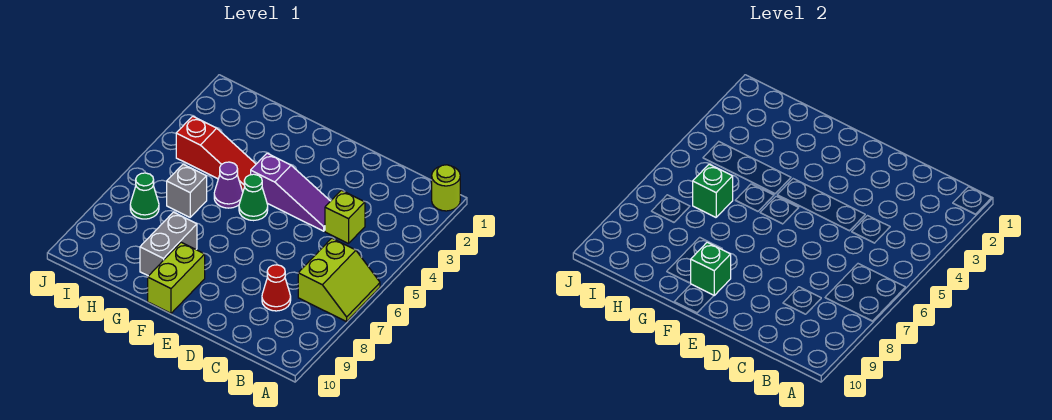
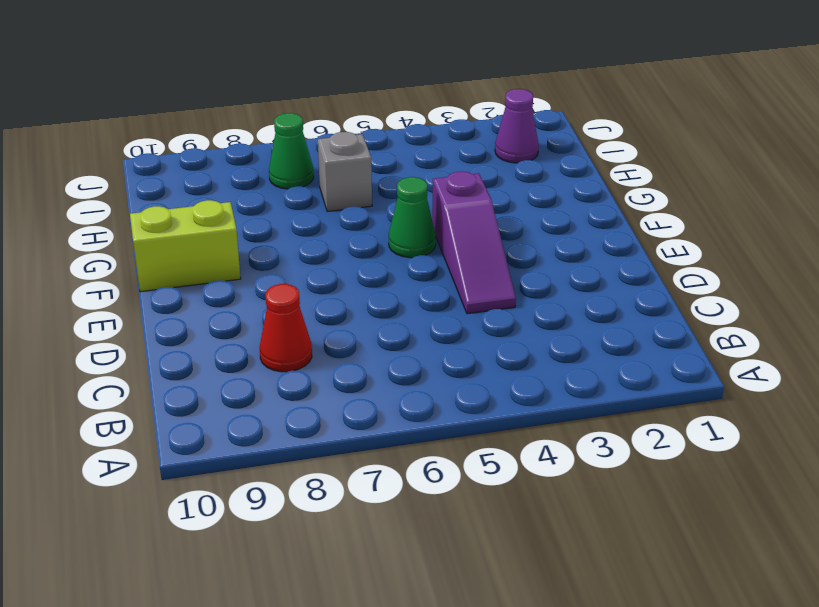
purple 1x1 cone [495,89,539,163] -> purple 1x1 cone moved to [214,162,243,208]
none -> lime 1x1 round brick [432,165,460,211]
none -> lime 2x2 slope [298,238,380,322]
none -> lime 1x1 brick [325,190,365,244]

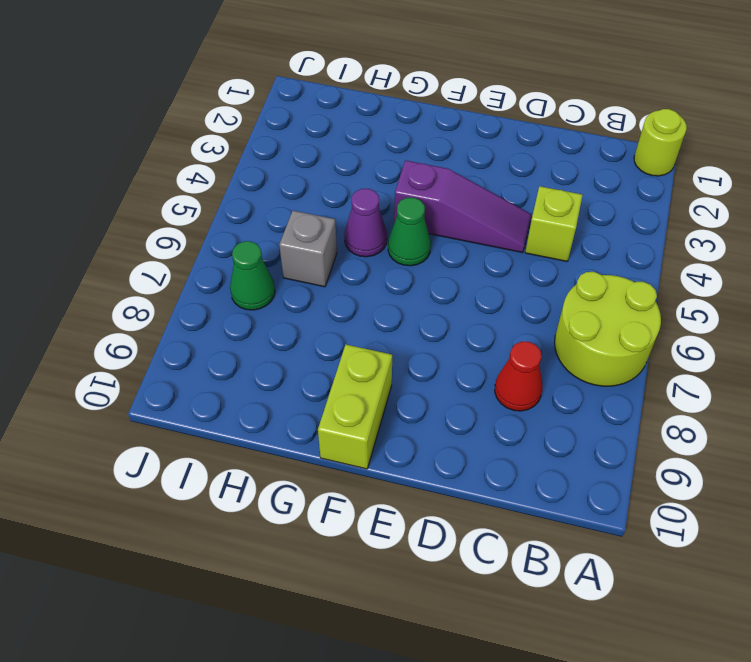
lime 2x2 round brick [555,272,661,386] -> lime 2x2 slope [298,238,380,322]
none -> red 1x3 slope [176,116,256,191]
none -> grey 1x2 brick [140,212,197,276]
none -> green 1x1 brick [691,242,731,295]

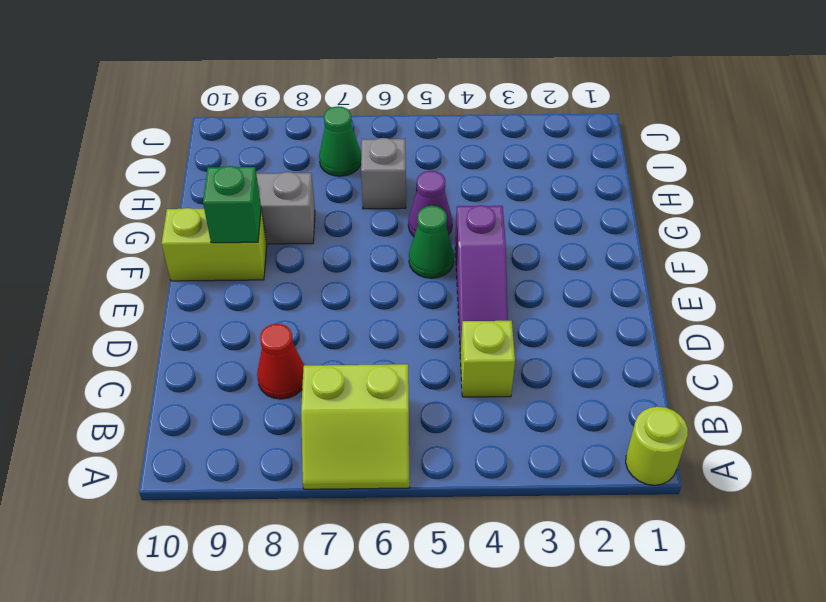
none -> red 1x3 slope [176,116,256,191]
none -> green 1x1 brick [693,164,733,217]

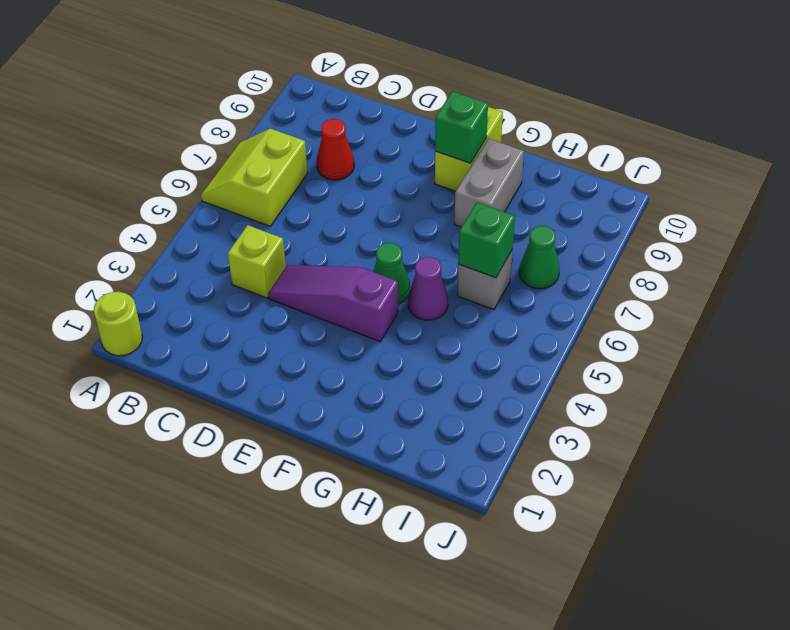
none -> red 1x3 slope [176,116,256,191]

